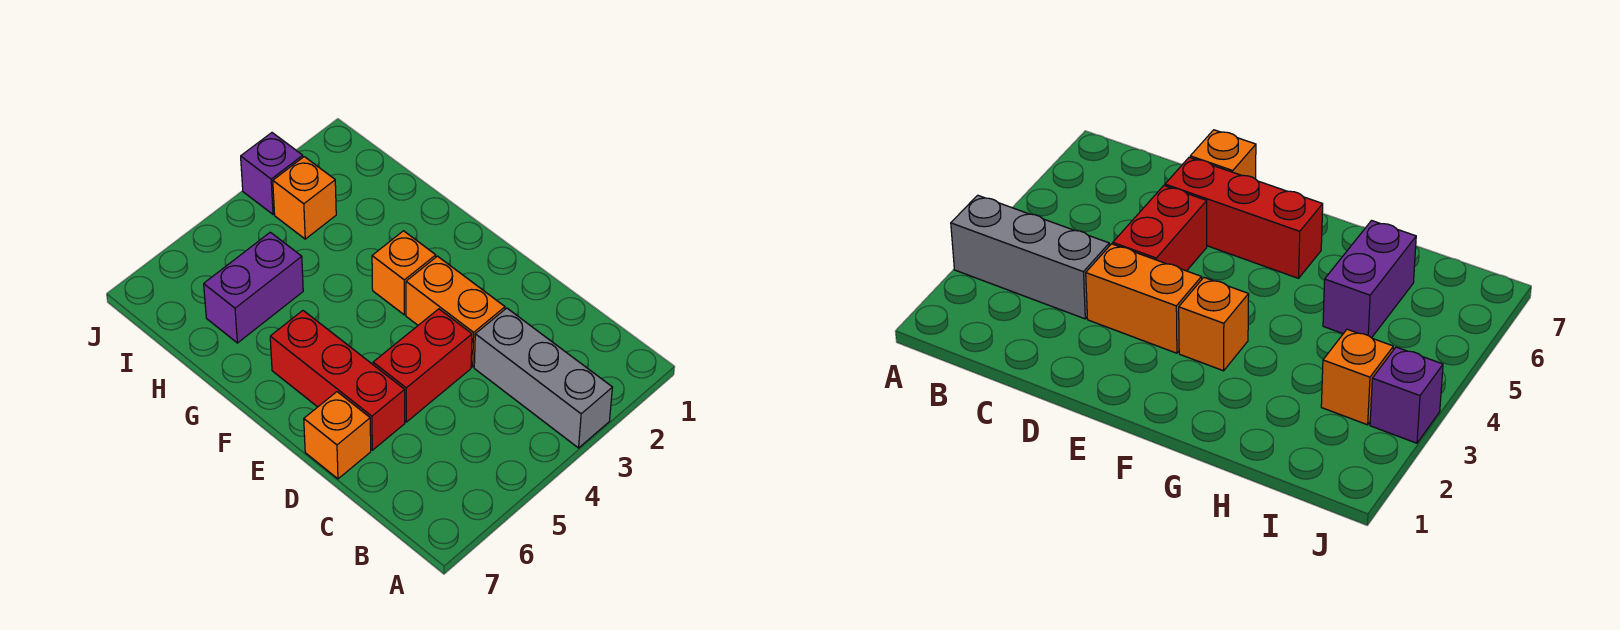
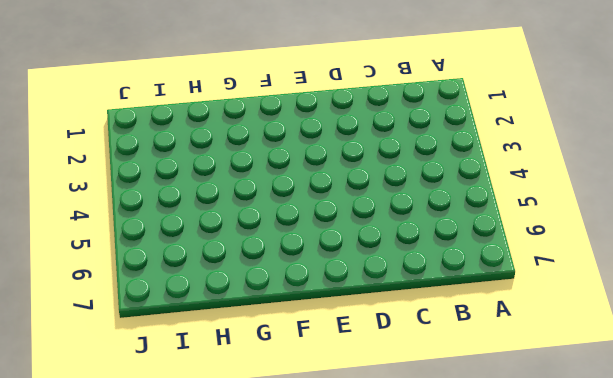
none -> grey 1x3 brick [474,308,612,448]
none -> orange 1x2 brick [406,256,505,367]

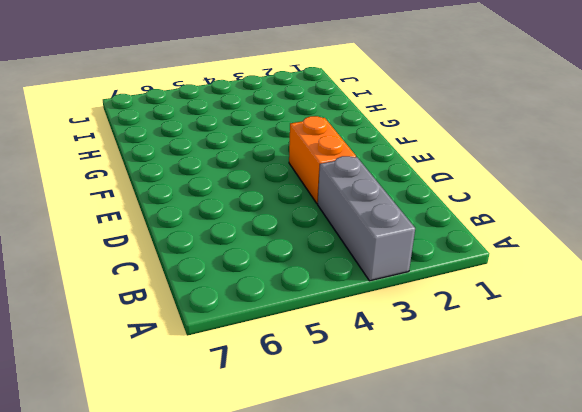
none -> red 1x2 brick [373,309,472,422]
none -> red 1x3 brick [270,311,405,450]

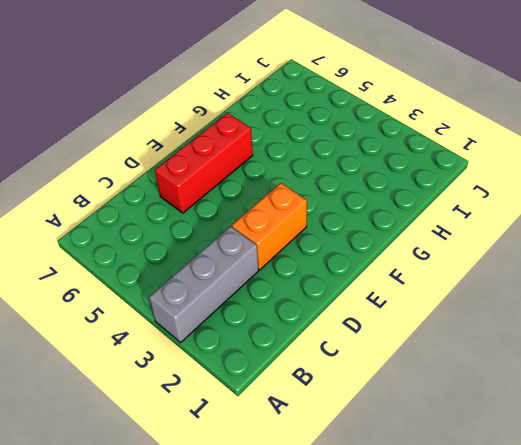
none -> red 1x2 brick [373,309,472,422]
none -> orange 1x1 brick [304,392,371,479]

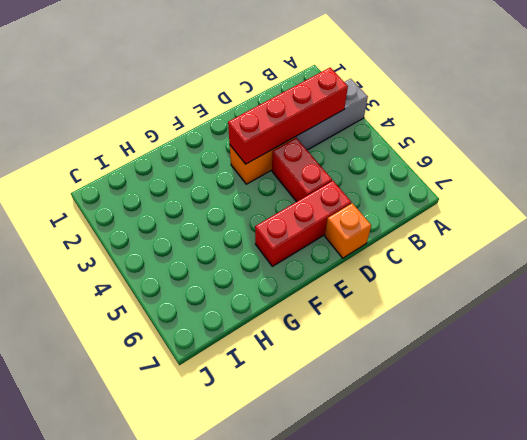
red 1x4 brick [228,68,348,164] -> none
none -> orange 1x1 brick [372,231,436,315]
none -> purple 1x2 brick [204,232,303,343]

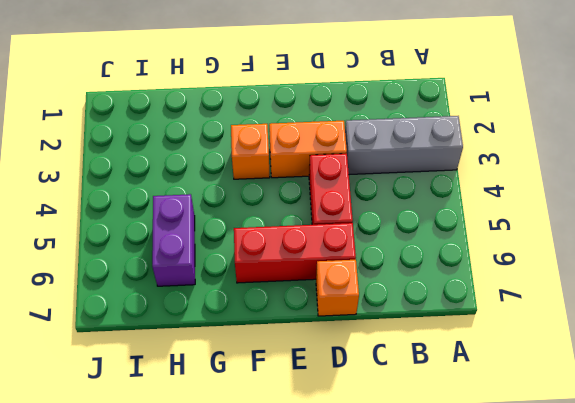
none -> orange 1x1 brick [273,157,336,239]
none -> purple 1x1 brick [241,133,303,214]

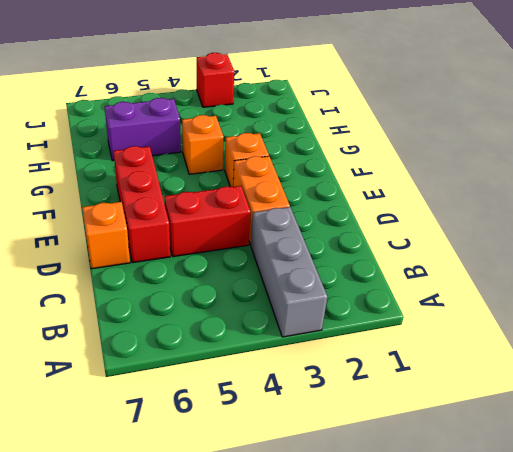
orange 1x1 brick [182,115,224,174] -> orange 1x1 brick moved to [273,157,336,239]
red 1x1 brick [197,53,234,107] -> purple 1x1 brick [241,133,303,214]

